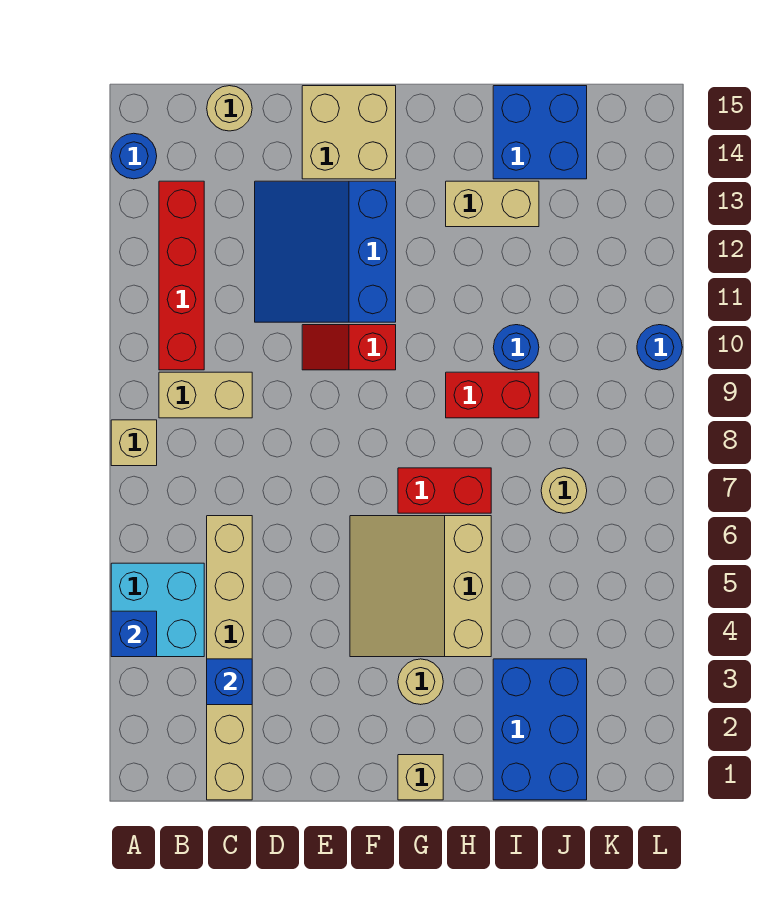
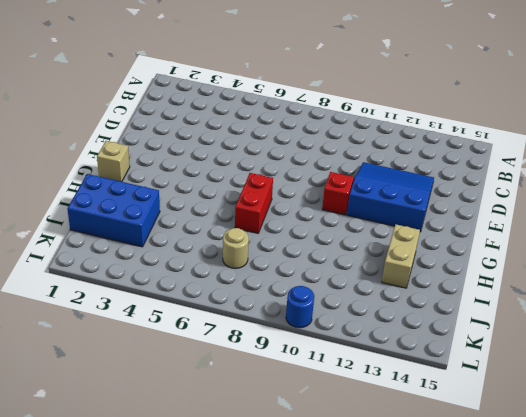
none -> cyan 2x2 brick [111,563,204,657]
none -> tan 1x1 brick [111,420,157,466]
none -> blue 1x1 round brick [111,133,157,179]

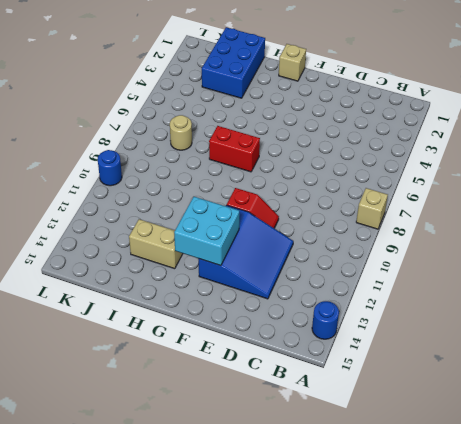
cyan 2x2 brick [174,197,239,266] -> cyan 2x2 brick moved to [111,563,204,657]
none -> tan 1x2 brick [159,372,252,418]
none -> red 1x4 brick [159,181,204,370]
none -> tan 1x6 brick [207,516,252,800]

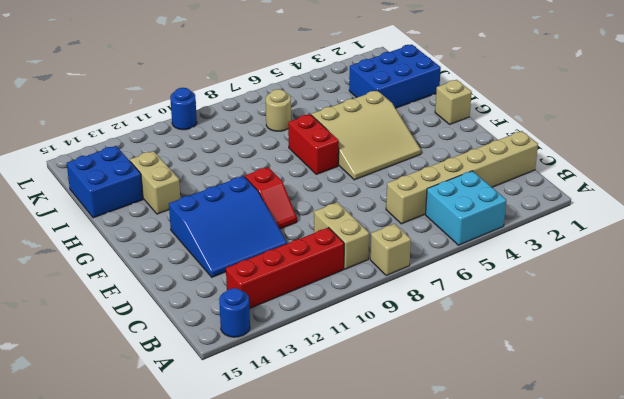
none -> tan 1x1 round brick [207,86,252,131]
none -> tan 2x2 brick [302,86,396,179]
none -> tan 1x1 round brick [398,659,443,705]

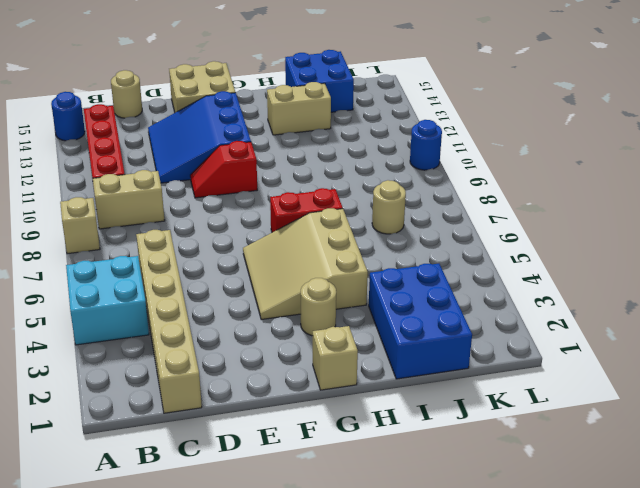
none -> red 1x2 brick [446,372,539,418]
none -> blue 1x1 round brick [493,325,539,370]
none -> blue 1x1 brick [111,611,157,657]

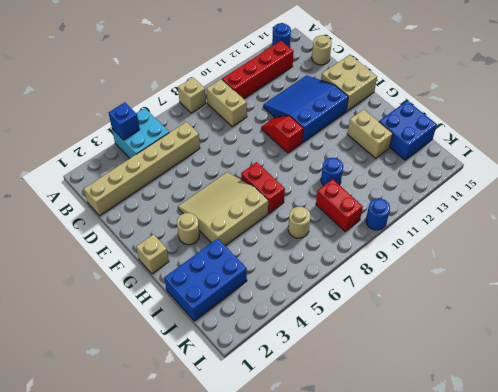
red 1x2 brick [316,179,363,231] -> red 1x2 brick moved to [446,372,539,418]
none -> blue 1x1 brick [207,659,252,705]

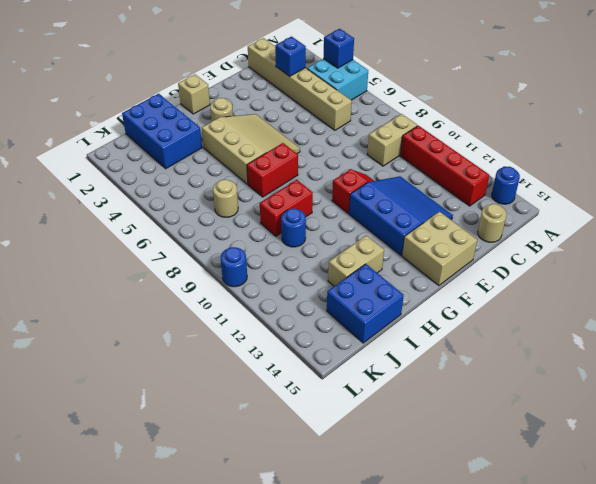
none -> tan 1x1 brick [111,420,157,466]

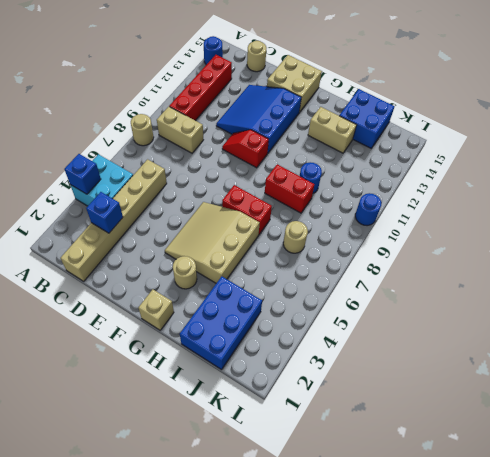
tan 1x1 round brick [131,114,154,146] -> tan 1x1 brick [111,420,157,466]

